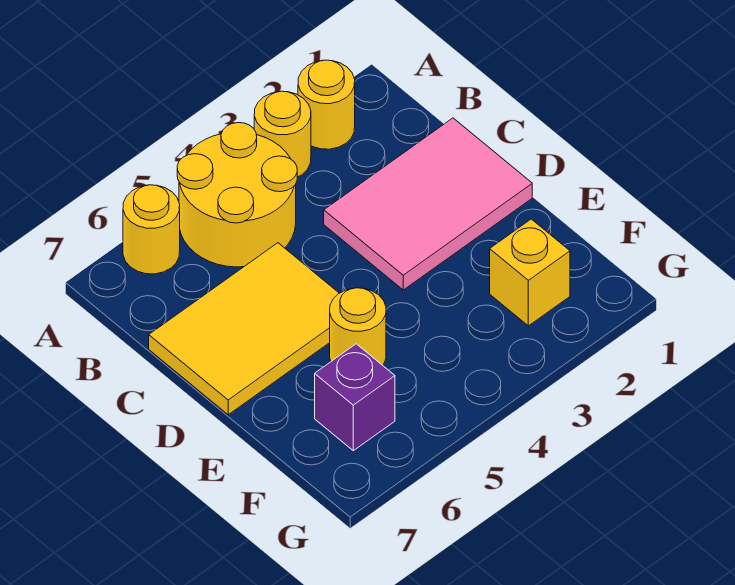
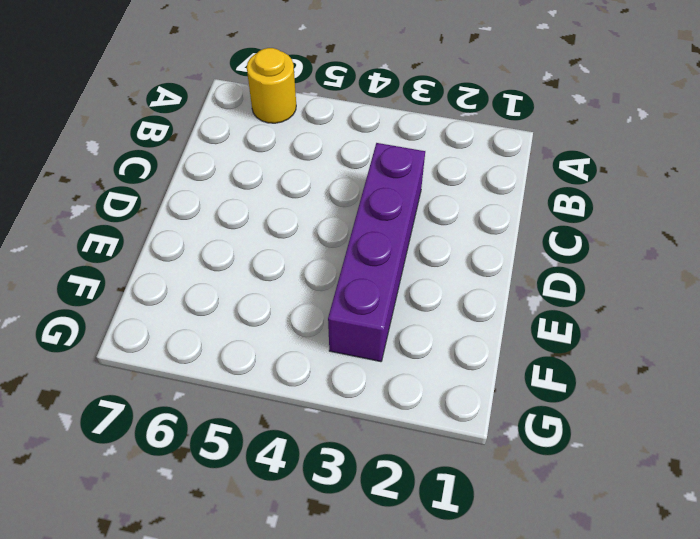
purple 1x4 brick [328,143,425,362] -> pink 2x3 tile [324,118,532,290]
none -> yellow 1x1 round brick [298,60,355,149]
none -> yellow 1x1 round brick [254,91,311,177]

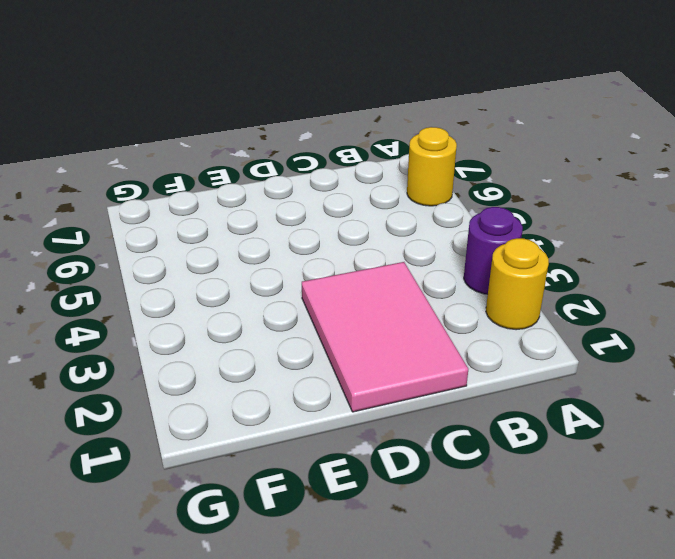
purple 1x1 round brick [464,207,523,294] -> yellow 1x1 round brick [254,91,311,177]
none -> yellow 2x2 round brick [177,123,297,267]
none -> yellow 2x3 tile [149,243,339,415]

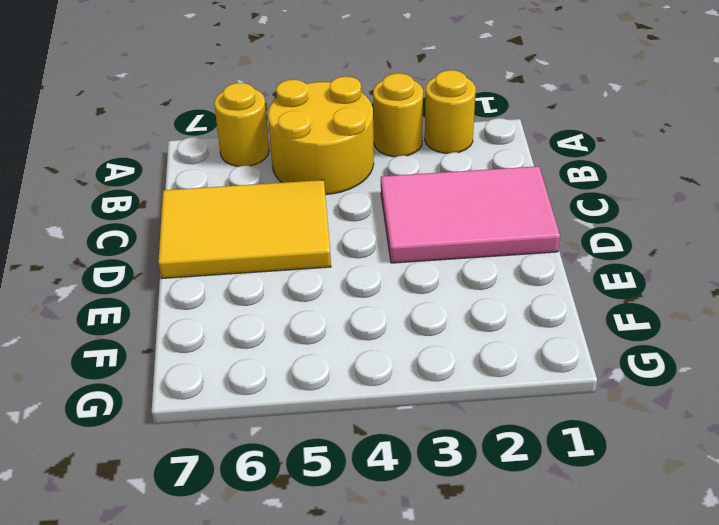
none -> yellow 1x1 round brick [330,288,386,365]
none -> yellow 1x1 brick [490,219,570,326]

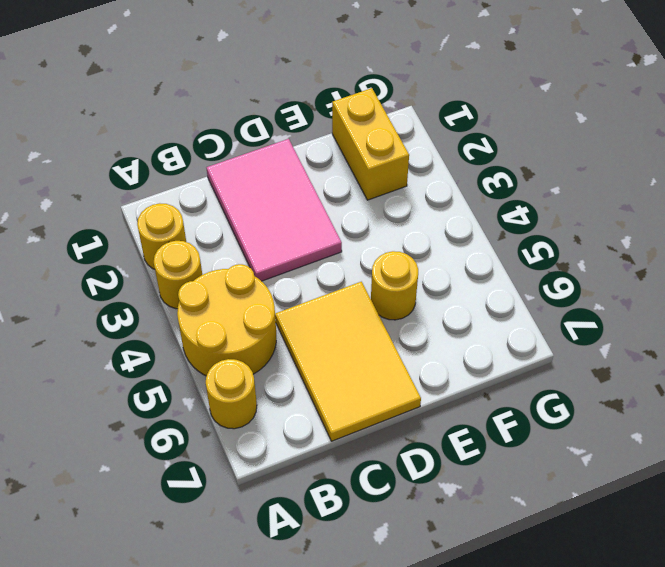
yellow 1x2 brick [332,88,409,200] -> yellow 1x1 brick [490,219,570,326]
none -> purple 1x1 brick [315,344,395,451]

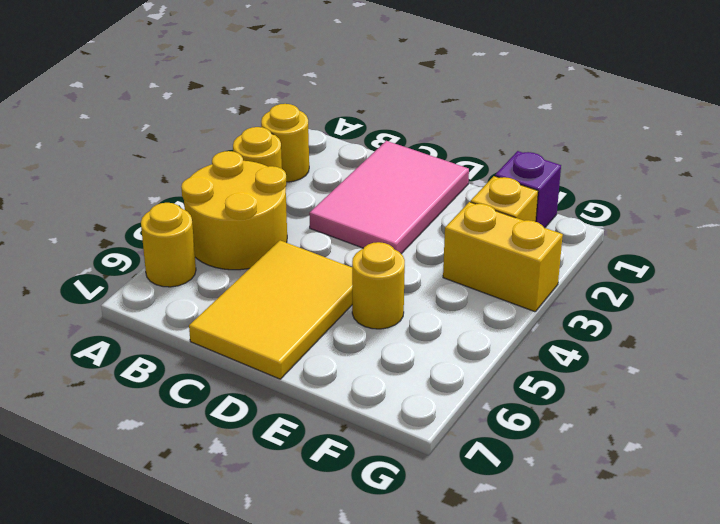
purple 1x1 brick [495,151,561,228] -> purple 1x1 brick moved to [315,344,395,451]
yellow 1x2 brick [443,202,563,312] -> none

